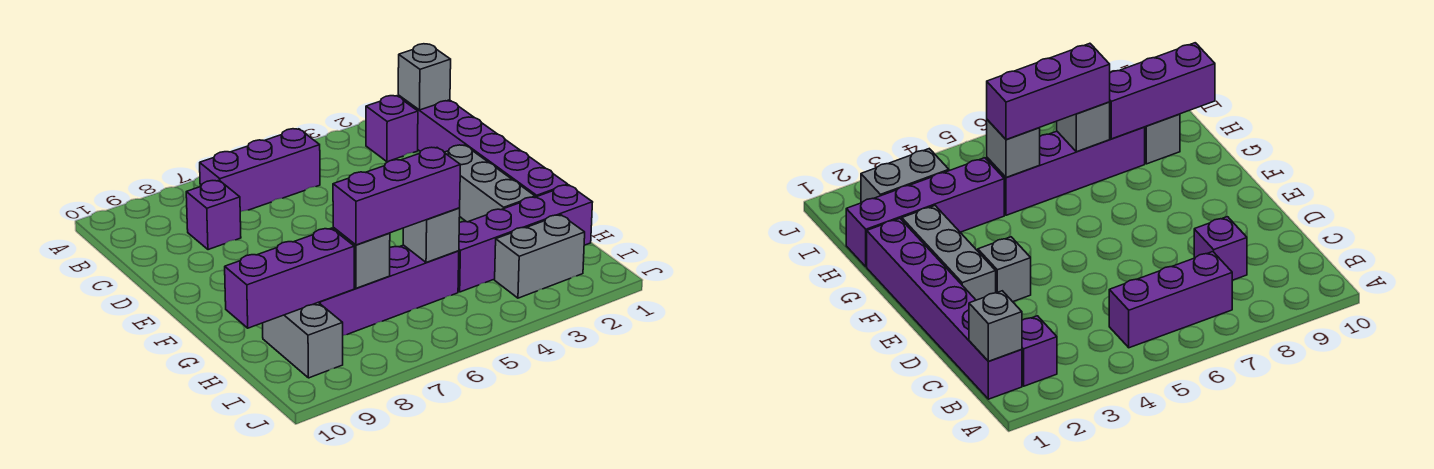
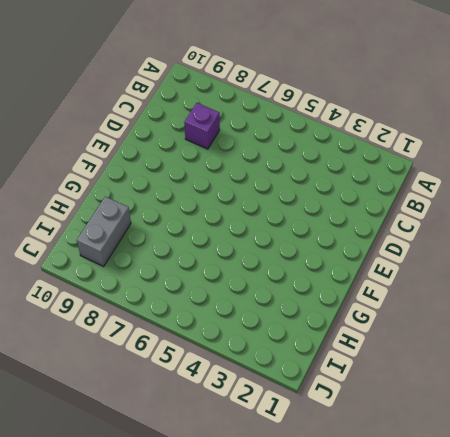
none -> purple 1x6 brick [398,95,568,197]
none -> purple 1x1 brick [366,96,418,162]
none -> purple 1x3 brick [200,129,320,212]

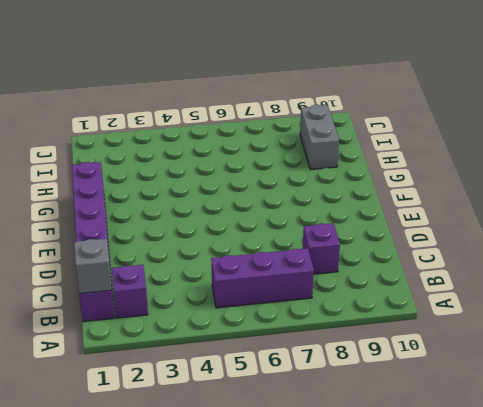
none -> grey 1x3 brick [444,145,535,222]
none -> grey 1x1 brick [978,237,1031,302]
none -> purple 1x4 brick [458,185,593,292]

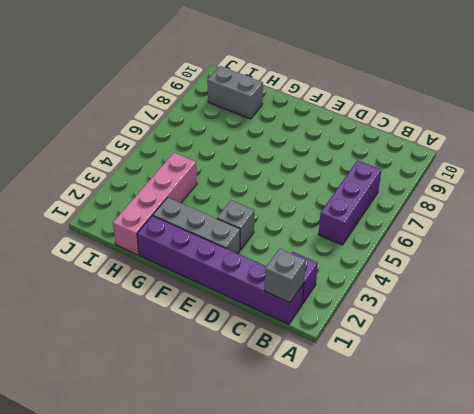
pink 1x4 brick [113,153,197,255] -> purple 1x4 brick [458,185,593,292]
none -> purple 1x1 brick [186,180,241,250]
none -> purple 1x4 brick [319,245,459,335]
none -> grey 1x2 brick [495,215,585,298]

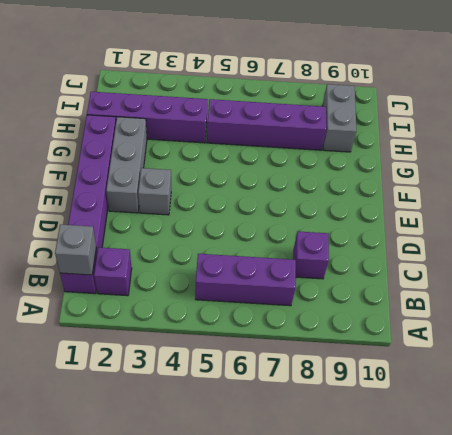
none -> grey 1x2 brick [495,215,585,298]
none -> grey 1x1 brick [403,208,460,263]
none -> grey 1x1 brick [333,228,390,288]

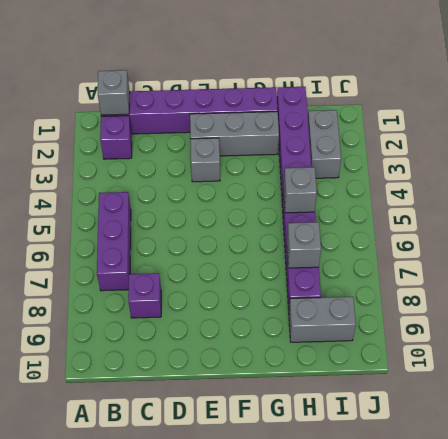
none -> purple 1x3 brick [225,228,354,328]
none -> purple 1x3 brick [333,147,460,245]

